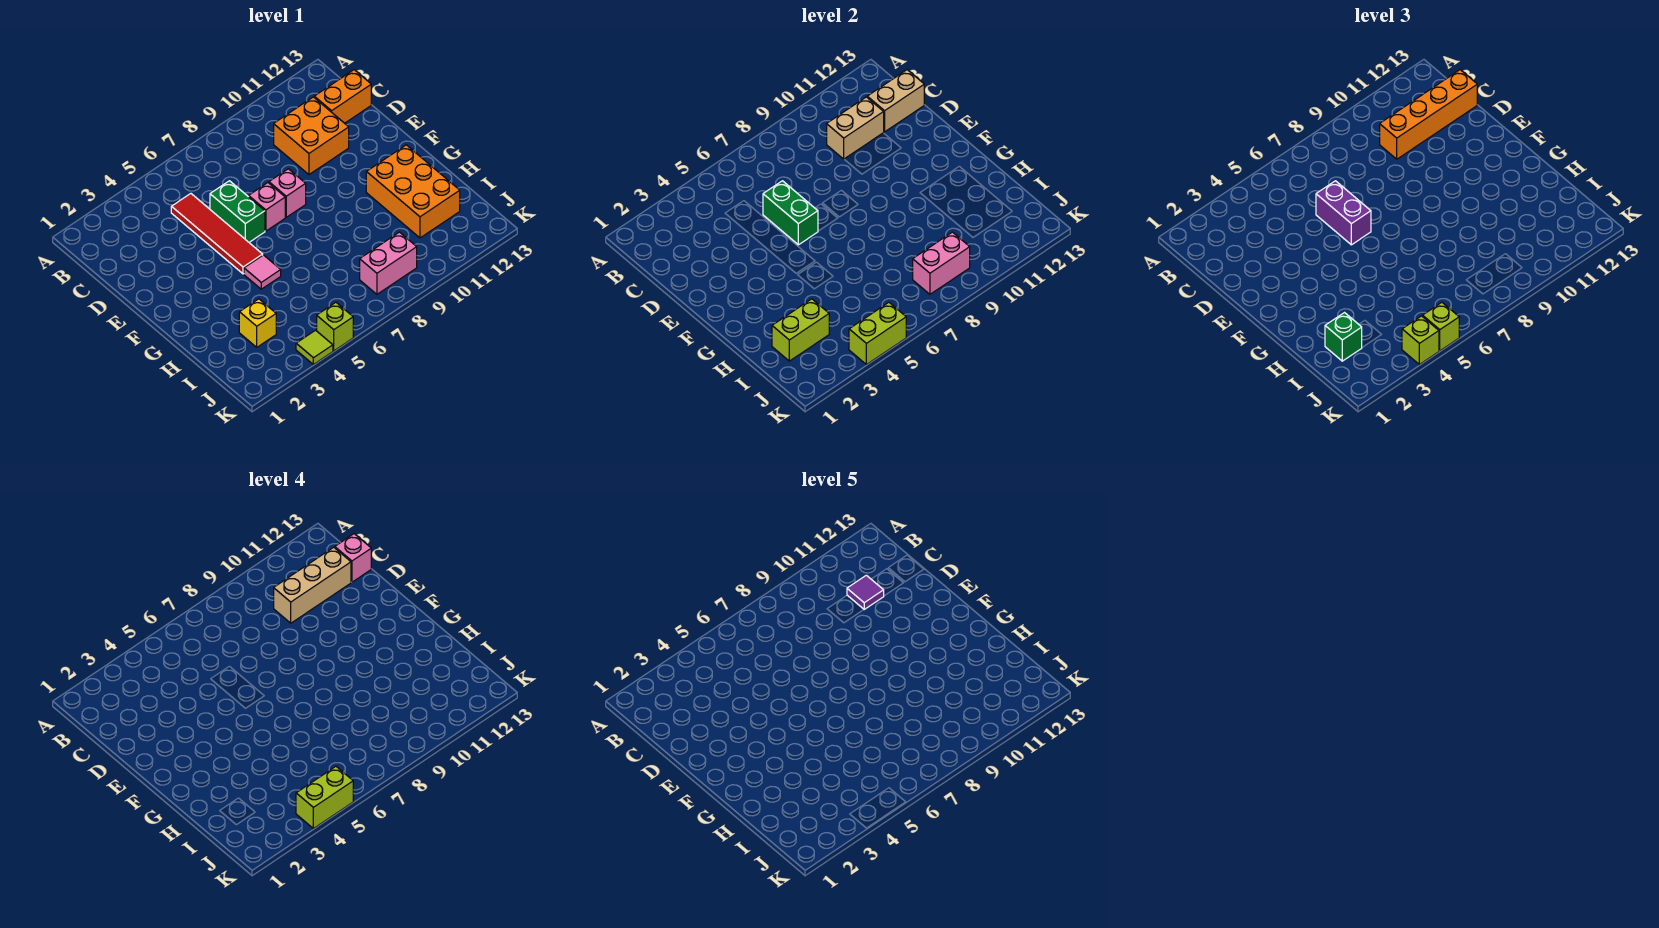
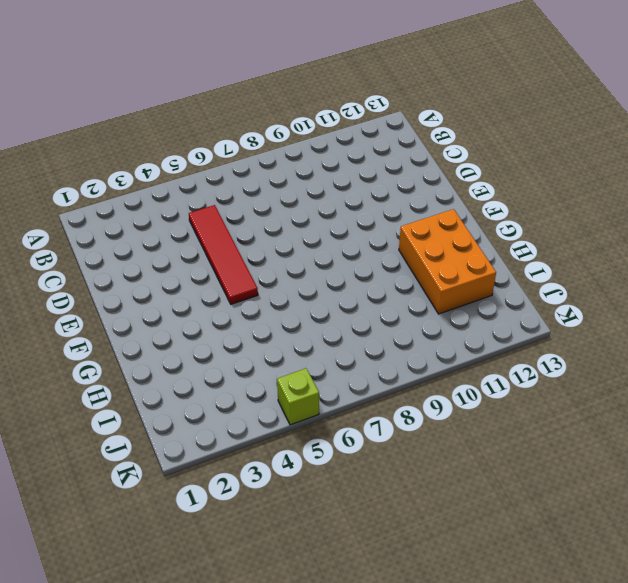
none -> orange 2x2 brick [274,97,349,175]
none -> orange 1x2 brick [314,70,371,123]
none -> green 1x2 brick [210,181,265,242]

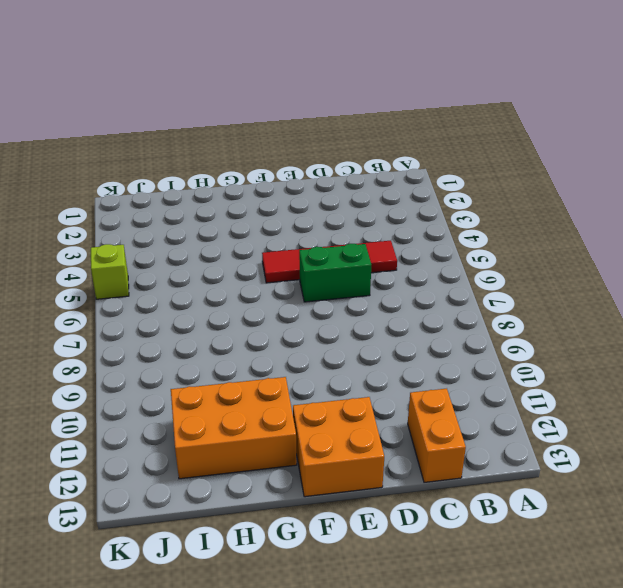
orange 2x2 brick [293,397,384,497] -> orange 2x2 brick moved to [274,97,349,175]
none -> pink 1x1 brick [249,183,285,231]
none -> pink 1x1 brick [269,169,306,217]
none -> pink 1x1 tile [244,255,281,289]

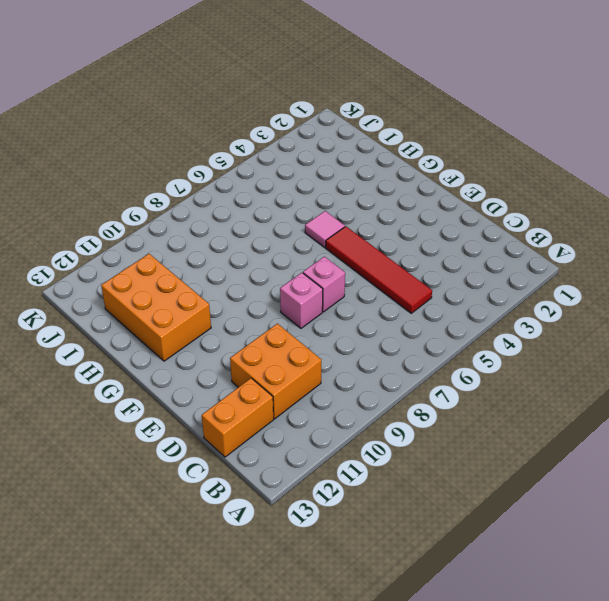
none -> green 1x2 brick [210,181,265,242]
none -> yellow 1x1 brick [239,299,276,347]
none -> pink 1x2 brick [360,232,417,294]

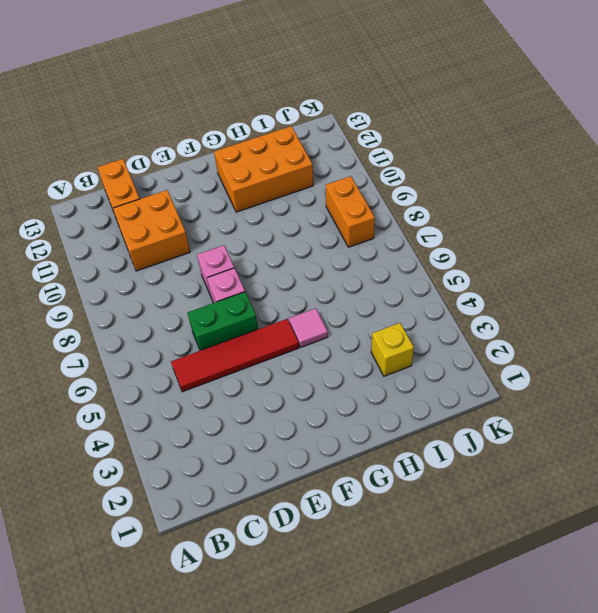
orange 1x2 brick [326,176,375,247] -> pink 1x2 brick [360,232,417,294]
none -> lime 1x1 tile [296,330,333,365]
none -> lime 1x1 brick [317,302,353,351]
none -> tan 1x2 brick [827,97,884,159]

